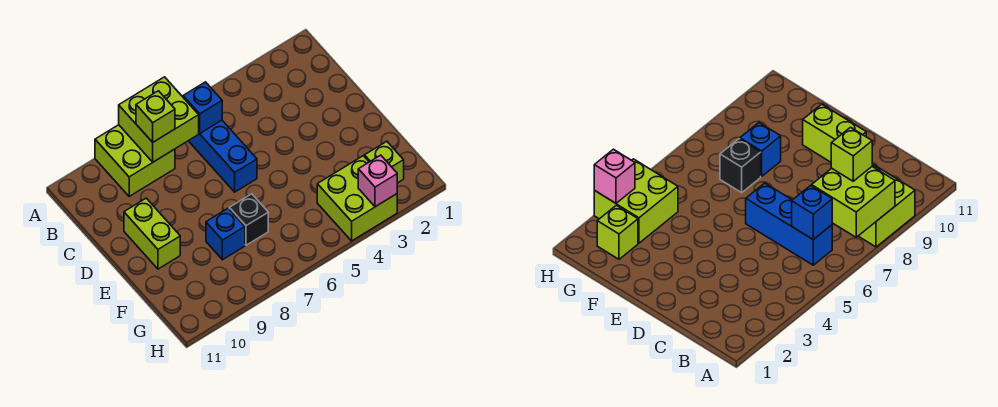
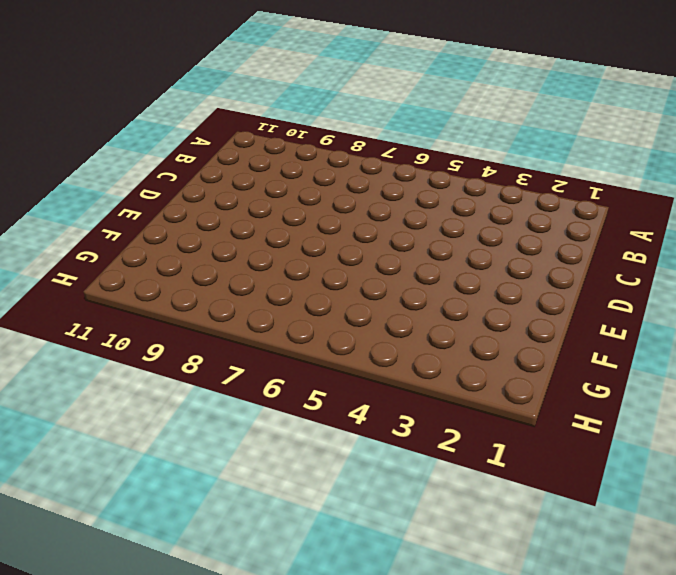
none -> lime 2x2 brick [95,125,175,196]
none -> blue 1x3 brick [189,120,257,192]

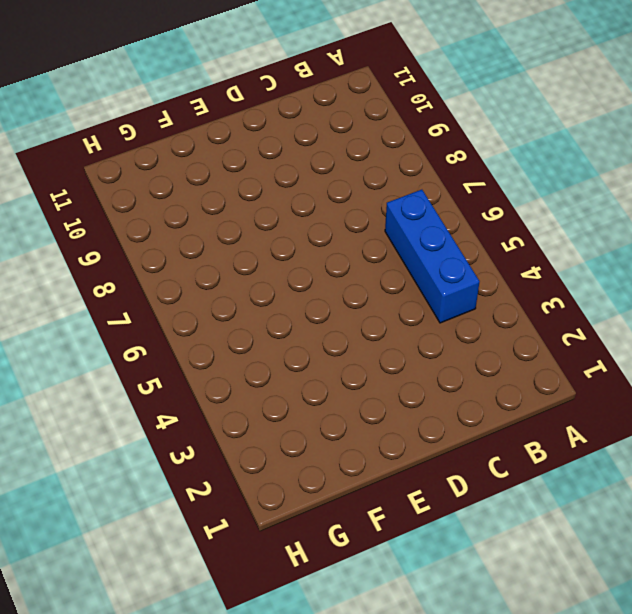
blue 1x3 brick [385,190,480,323] -> blue 1x3 brick turned to [189,120,257,192]
none -> lime 2x2 brick [95,125,175,196]
none -> lime 1x2 brick [124,198,180,269]

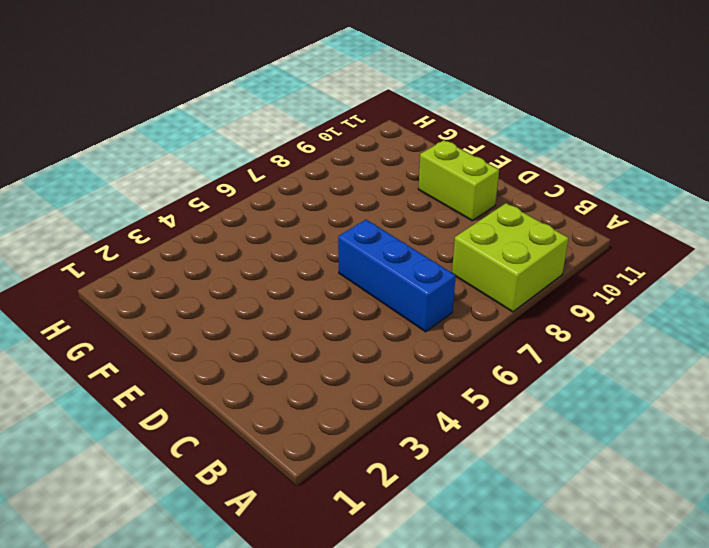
none -> black 1x1 brick [229,194,268,245]
none -> blue 1x1 brick [206,208,245,260]

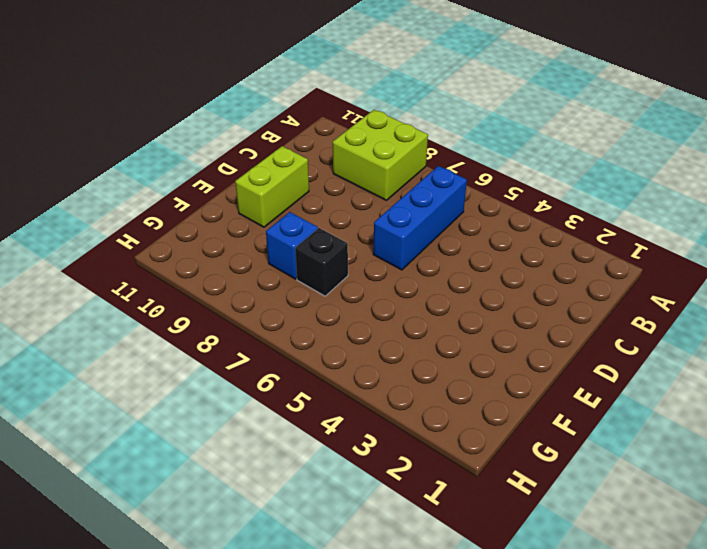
none -> lime 1x1 brick [365,141,404,183]
none -> lime 2x2 brick [317,156,397,241]

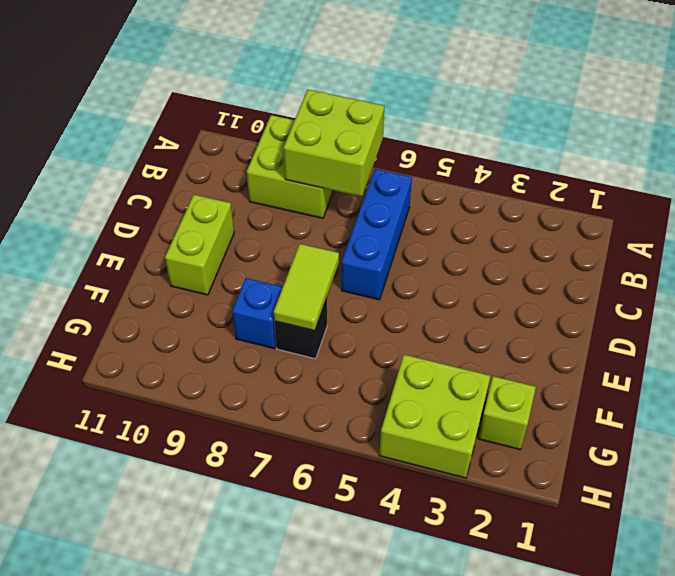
lime 1x2 tile [274,244,339,331] -> none
none -> blue 1x1 brick [183,82,222,133]
none -> pink 1x1 brick [358,155,397,207]

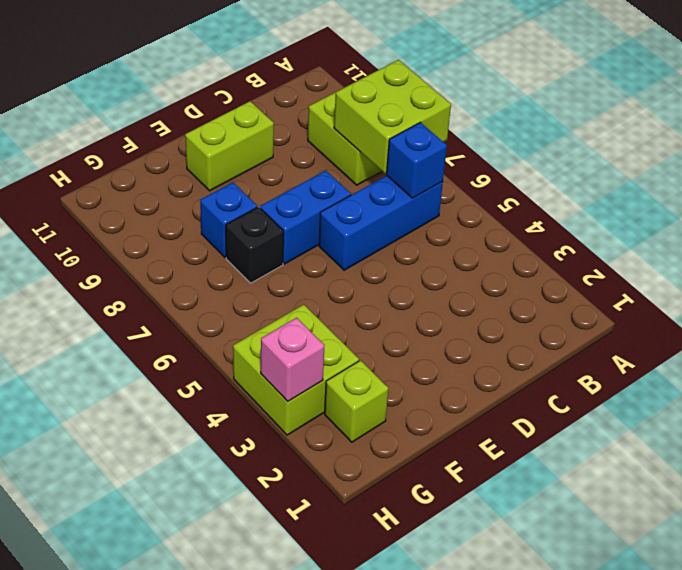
blue 1x2 brick [260,171,351,264] -> none
none -> lime 1x1 brick [136,91,175,142]

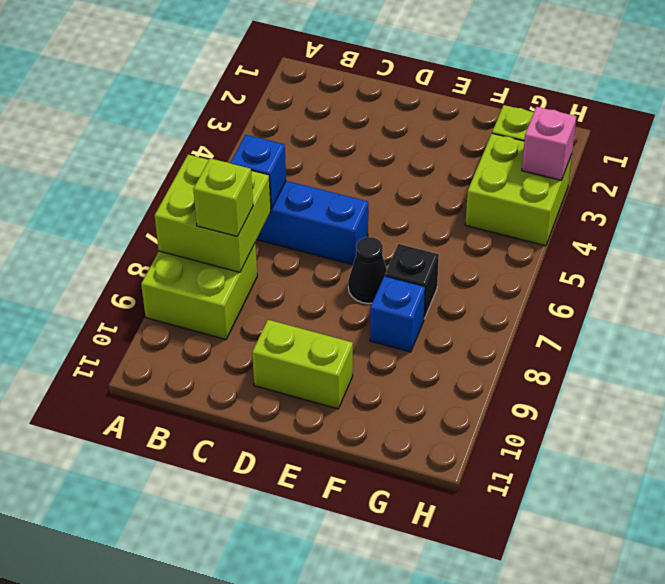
black 1x1 cone [348,237,387,303] -> none

